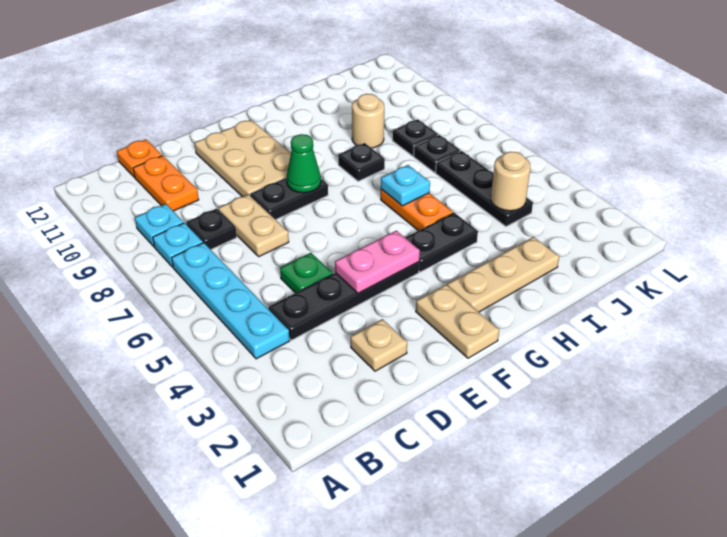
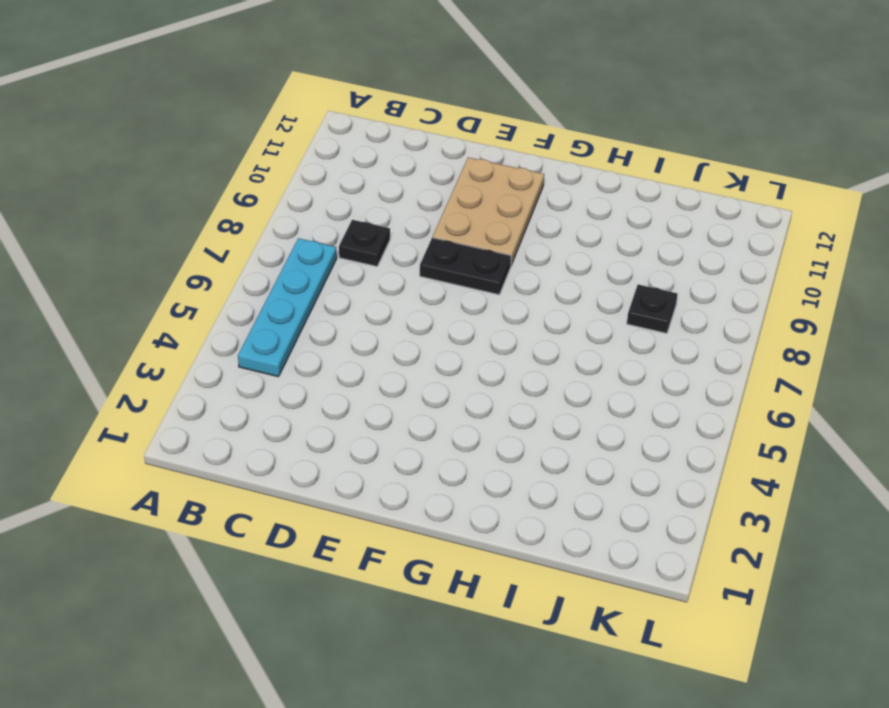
none -> cyan 1x1 plate [153,223,203,267]
none -> cyan 1x1 plate [135,204,184,247]
none -> black 1x4 plate [269,262,419,340]

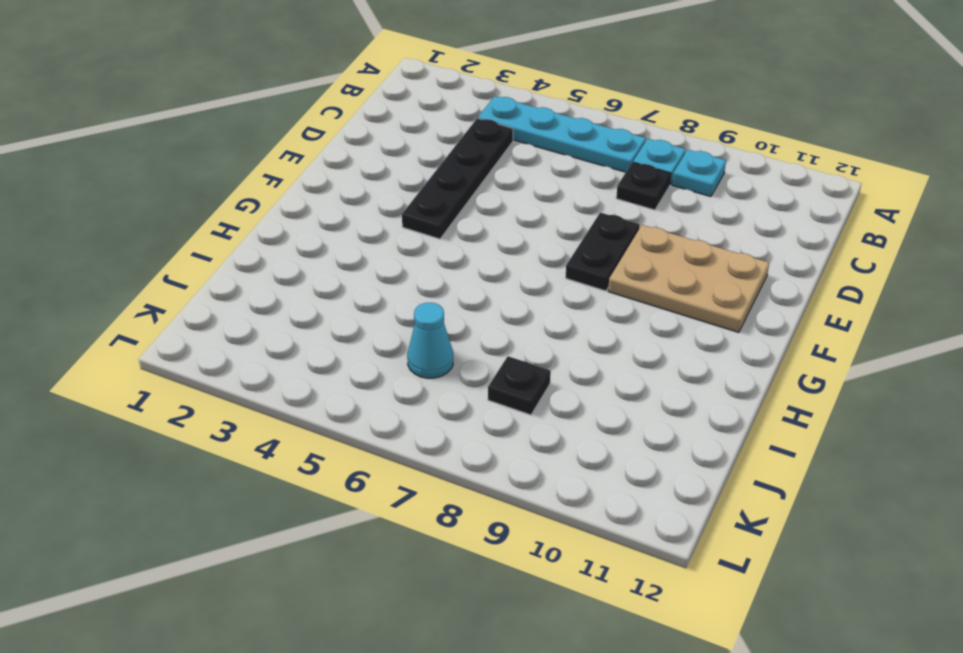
cyan 1x1 cone [407,302,453,378] -> black 1x3 plate [436,151,533,226]
none -> orange 1x2 plate [133,156,199,211]
none -> orange 1x1 plate [117,139,162,177]
none -> tan 1x1 plate [351,319,407,371]

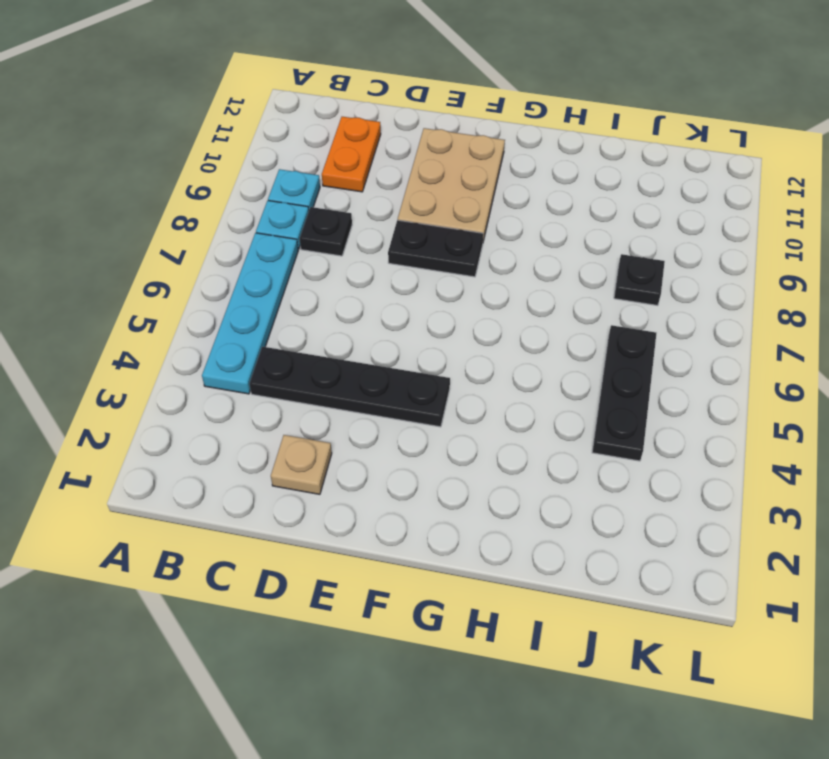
none -> orange 1x1 plate [117,139,162,177]
none -> green 1x1 plate [280,253,333,293]
none -> tan 1x2 plate [219,195,289,257]

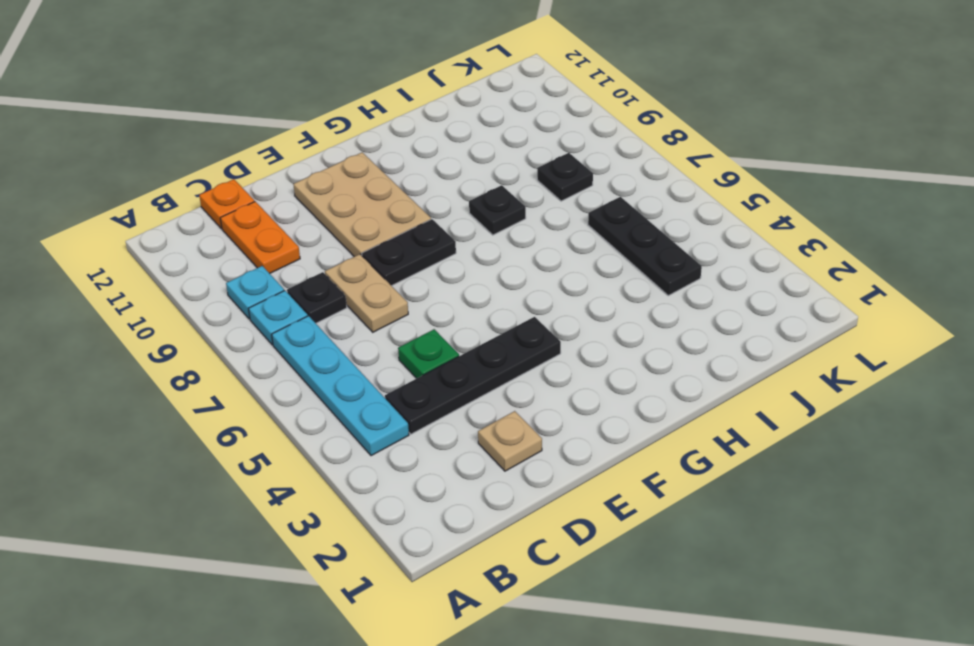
none -> tan 1x2 plate [416,285,499,358]
none -> tan 1x3 plate [447,237,559,312]
none -> black 1x2 plate [405,213,478,272]

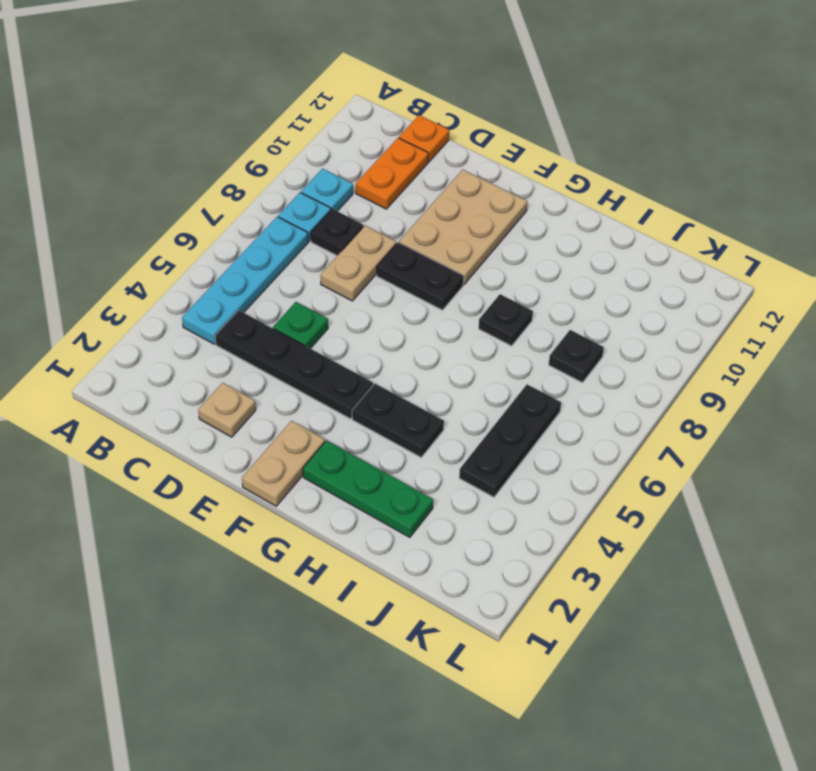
green 1x3 plate [303,440,433,537] -> tan 1x3 plate [447,237,559,312]
none -> orange 1x2 plate [381,189,453,231]
none -> tan 1x1 round brick [352,94,384,148]
none -> black 1x1 plate [414,135,460,172]

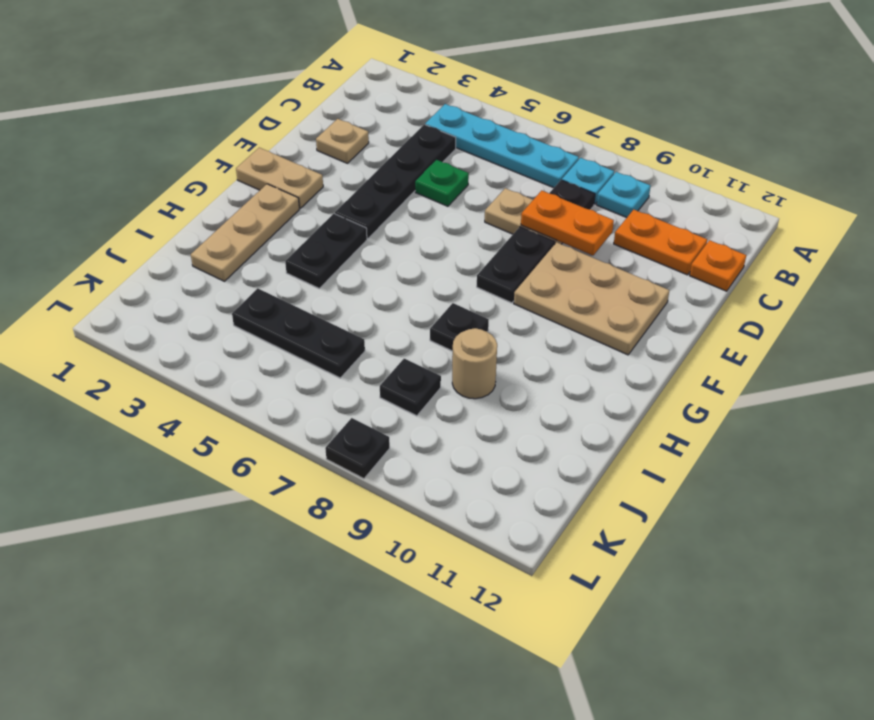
orange 1x2 plate [521,191,614,255] -> orange 1x2 plate moved to [381,189,453,231]
black 1x1 plate [325,418,390,479] -> black 1x1 plate moved to [414,135,460,172]
none -> pink 1x2 plate [335,231,420,293]
none -> green 1x1 cone [286,134,321,193]
none -> cyan 1x1 plate [381,165,430,206]

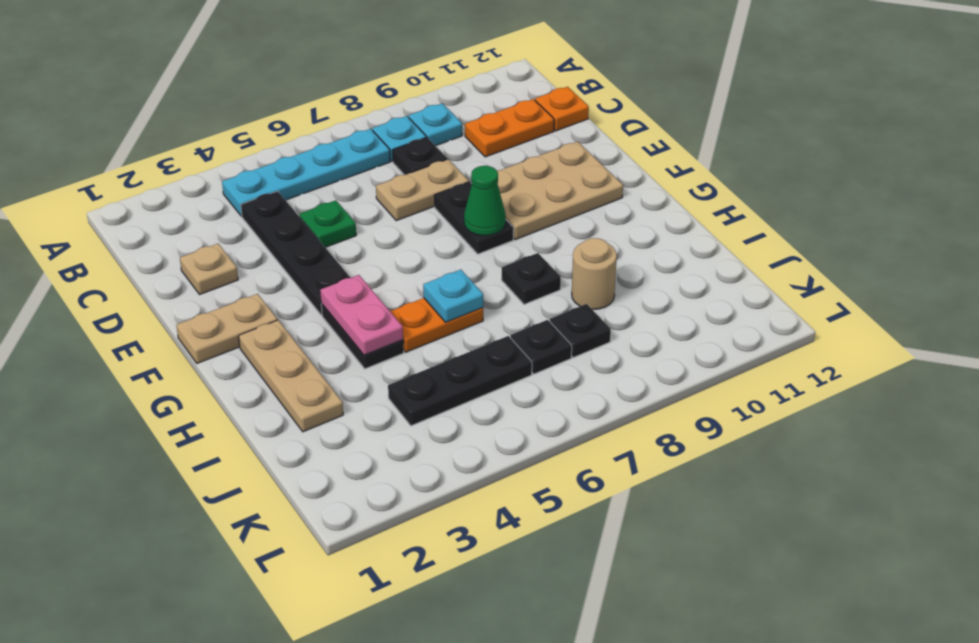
pink 1x2 plate [320,275,403,355] -> pink 1x2 plate moved to [335,231,420,293]
none -> tan 1x1 round brick [491,152,530,211]

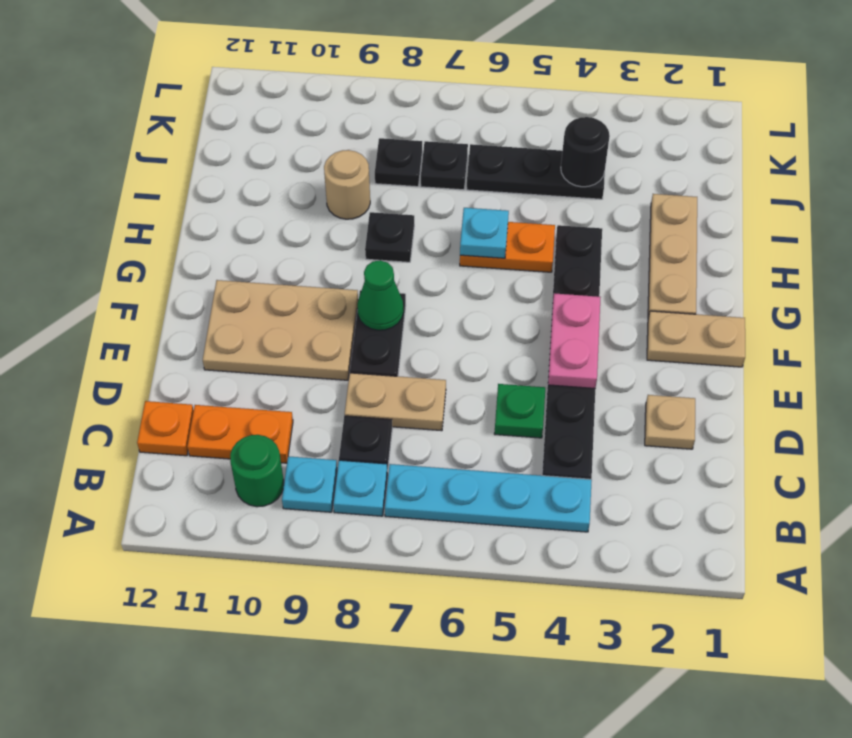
green 1x1 round brick [230,435,284,507] -> none
black 1x1 round brick [561,117,610,187] -> tan 1x1 round brick [491,152,530,211]

